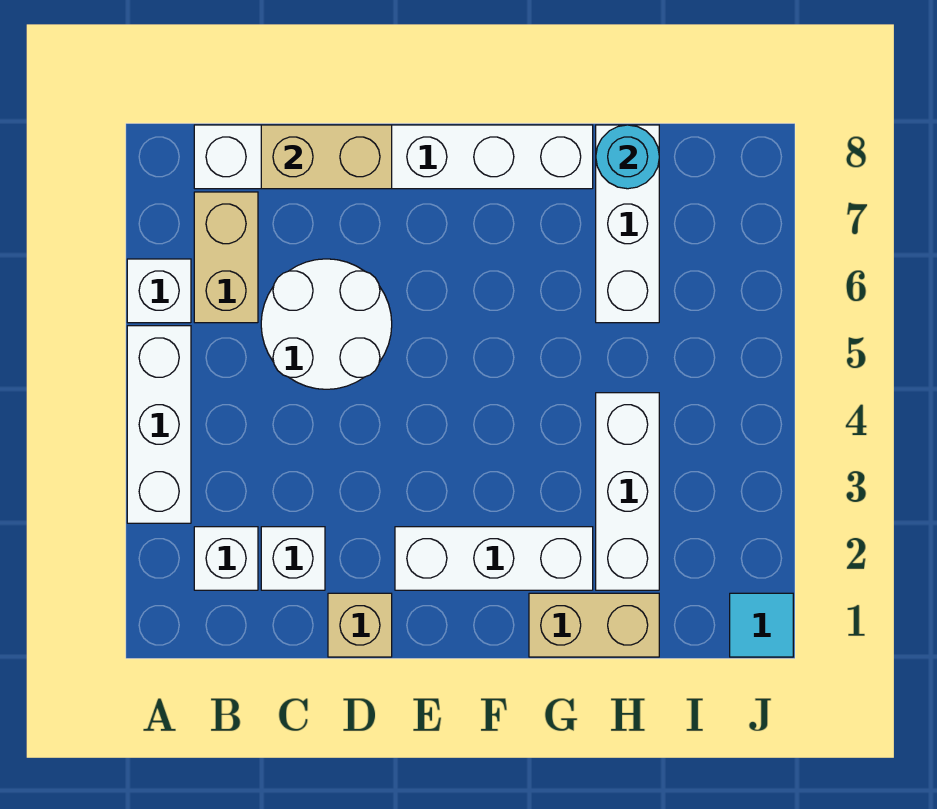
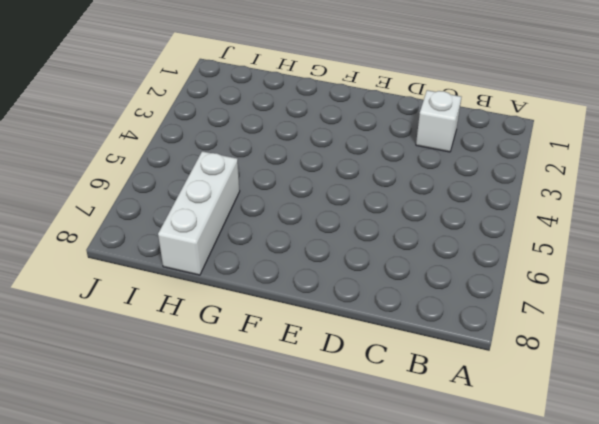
none -> white 1x3 brick [127,326,191,523]
none -> white 1x1 brick [127,259,191,323]
none -> white 1x1 brick [194,527,258,590]

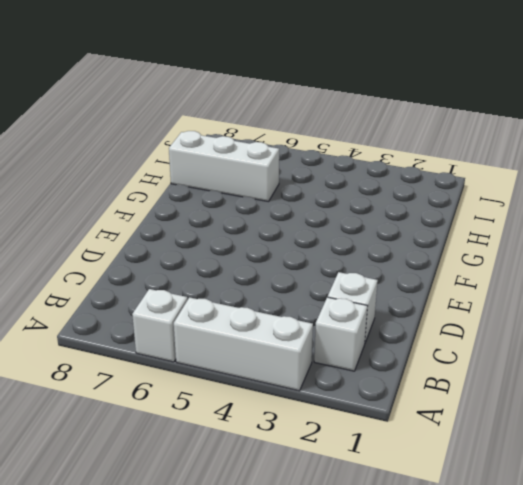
none -> tan 1x2 brick [194,192,258,323]
none -> white 1x6 brick [194,125,593,189]
none -> white 2x2 round brick [261,259,392,389]

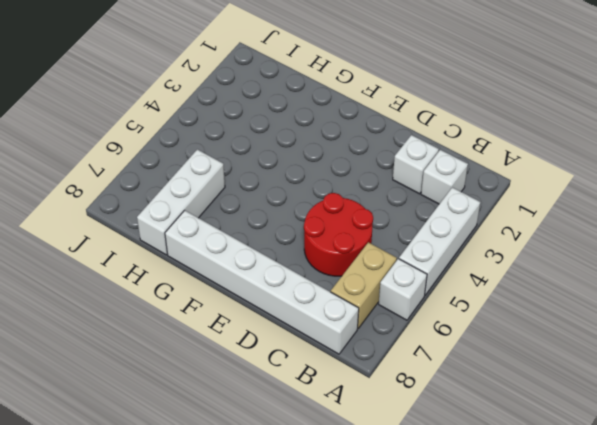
red 2x2 round brick [304,193,373,276] -> white 2x2 round brick [261,259,392,389]
none -> tan 1x1 brick [328,593,392,657]
none -> white 1x3 brick [395,527,593,590]
none -> tan 1x2 brick [529,593,659,657]

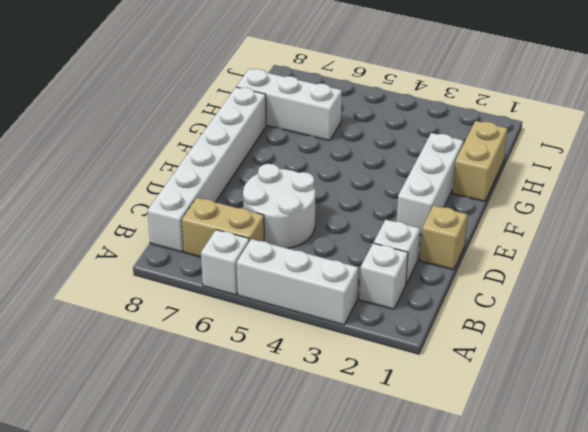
none -> white 1x3 brick [596,393,659,590]
none -> cyan 1x1 tile [730,593,793,657]
none -> tan 1x2 brick [261,125,392,189]

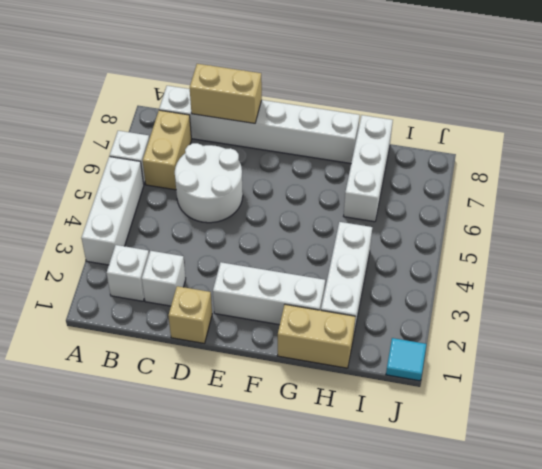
none -> cyan 1x1 round brick [596,125,659,189]

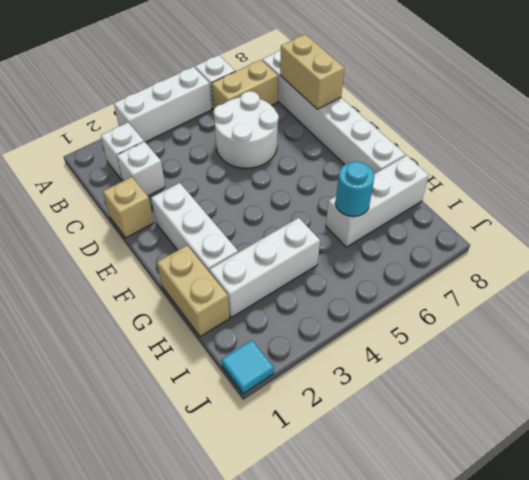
cyan 1x1 round brick [335,161,374,216] -> cyan 1x1 round brick moved to [596,125,659,189]

